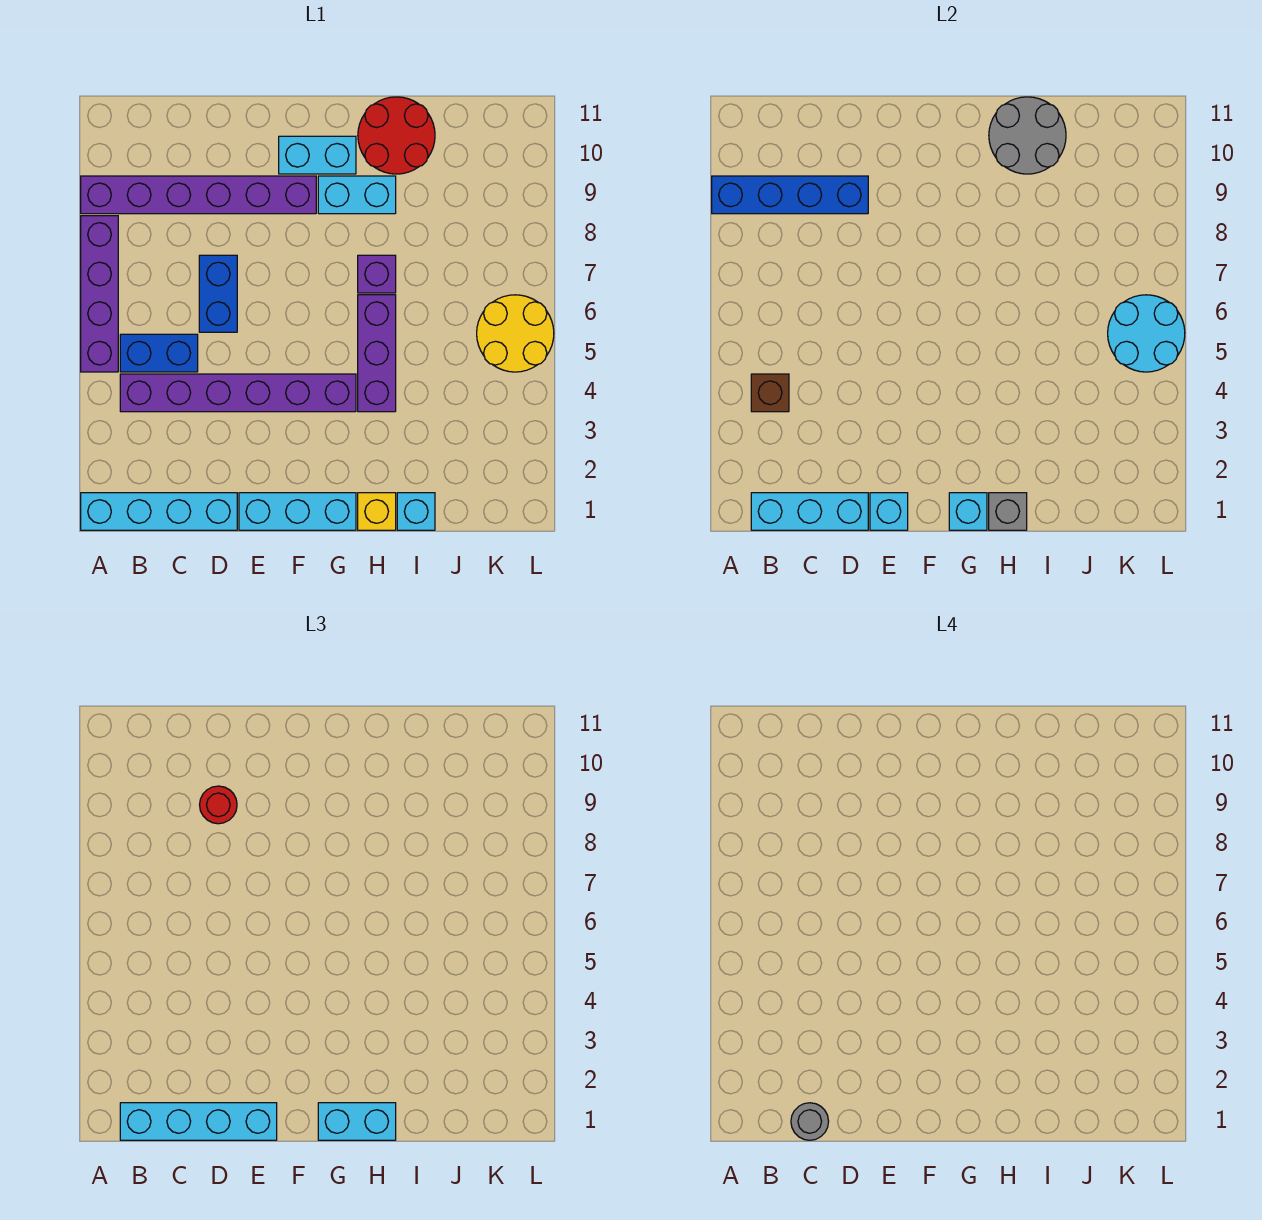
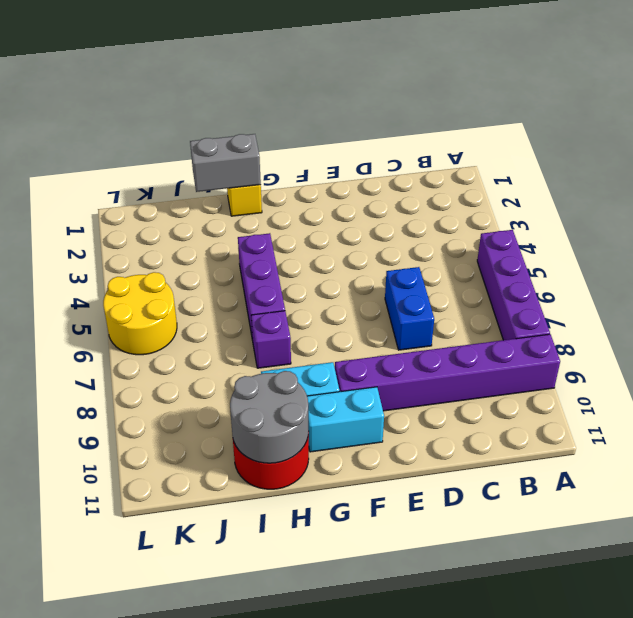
grey 1x2 brick [190,134,261,192] -> grey 1x1 brick [989,493,1027,530]
none -> cyan 1x4 brick [81,493,237,530]
none -> purple 1x6 brick [120,374,356,412]
none -> blue 1x2 brick [120,334,198,372]

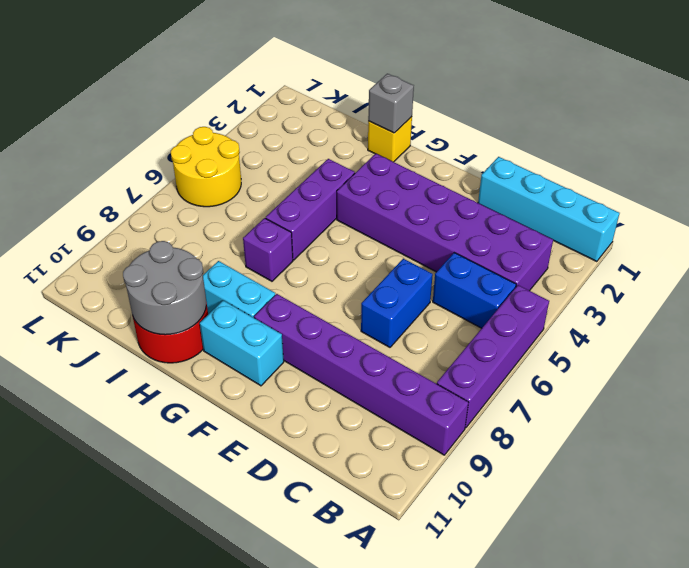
purple 2x6 brick [337,154,553,291] -> purple 1x6 brick [120,374,356,412]
none -> cyan 1x3 brick [239,493,356,530]
none -> cyan 1x1 brick [397,493,435,530]
none -> blue 1x4 brick [712,176,868,214]

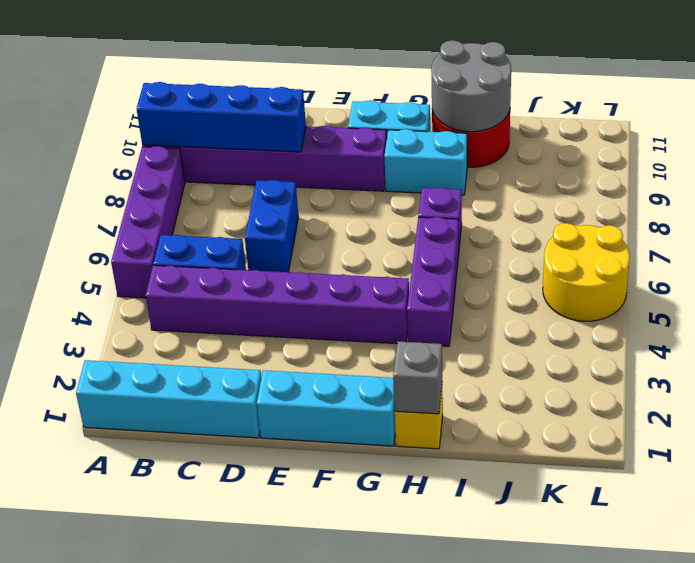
none -> cyan 1x1 brick [397,493,435,530]
none -> cyan 1x3 brick [751,493,868,530]
none -> brown 1x1 brick [751,374,789,412]

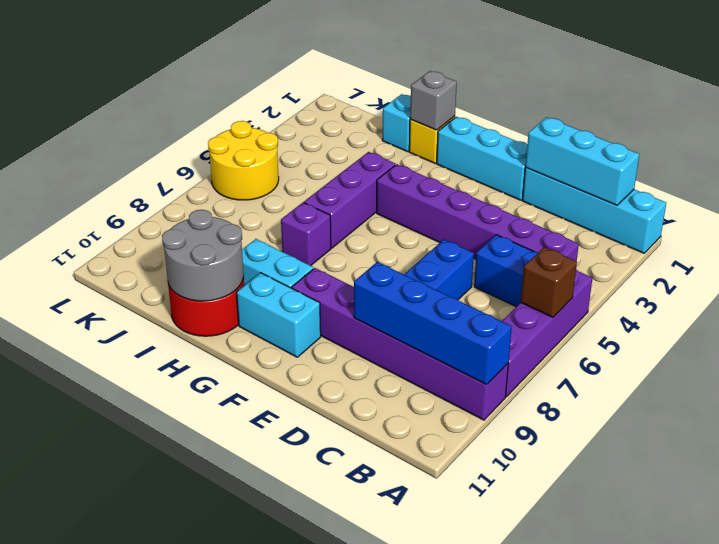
brown 1x1 brick [521,247,577,317] -> brown 1x1 brick moved to [751,374,789,412]
none -> cyan 1x1 brick [870,493,908,530]
none -> cyan 1x1 brick [949,493,987,530]
none -> cyan 2x2 round brick [1108,295,1185,372]

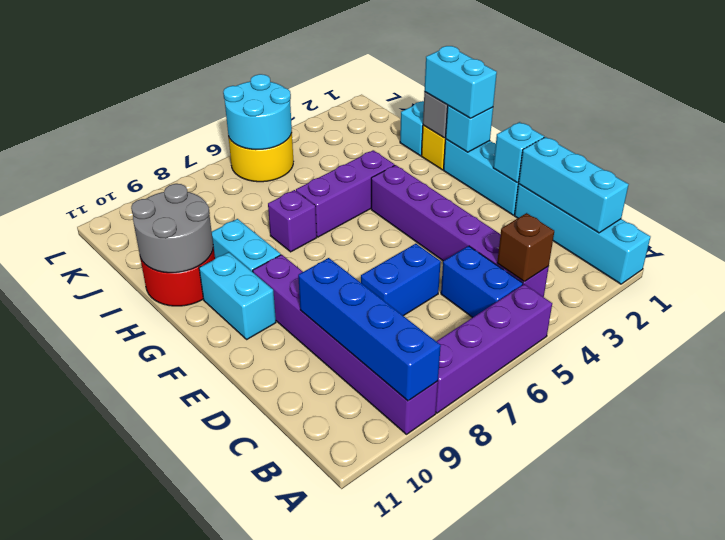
none -> cyan 1x4 brick [120,1103,277,1140]
none -> red 1x1 round brick [200,786,237,824]
none -> grey 1x1 round brick [791,1103,829,1140]

